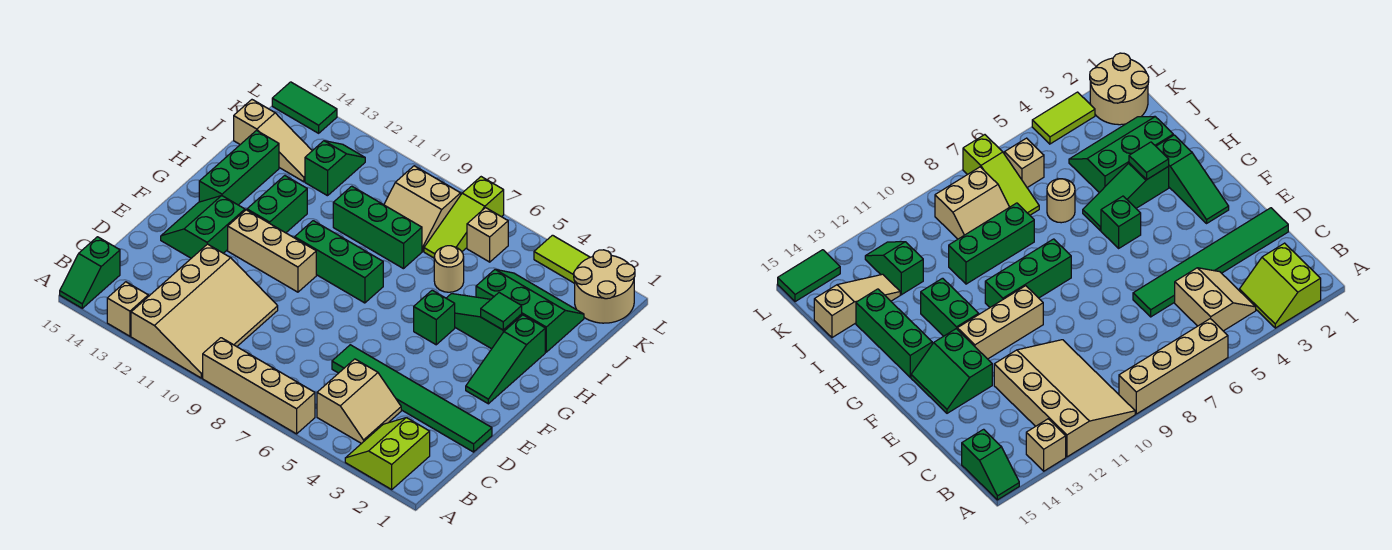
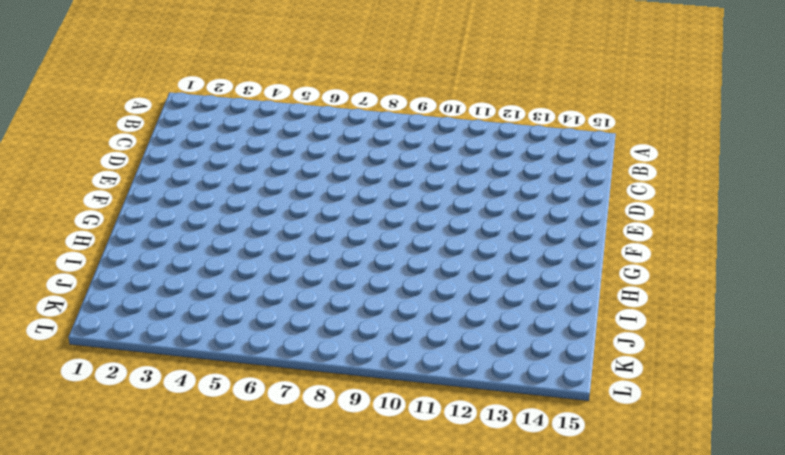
none -> lime 2x2 slope [345,418,430,489]
none -> tan 1x4 brick [203,338,315,434]
none -> tan 3x4 slope [131,244,278,378]

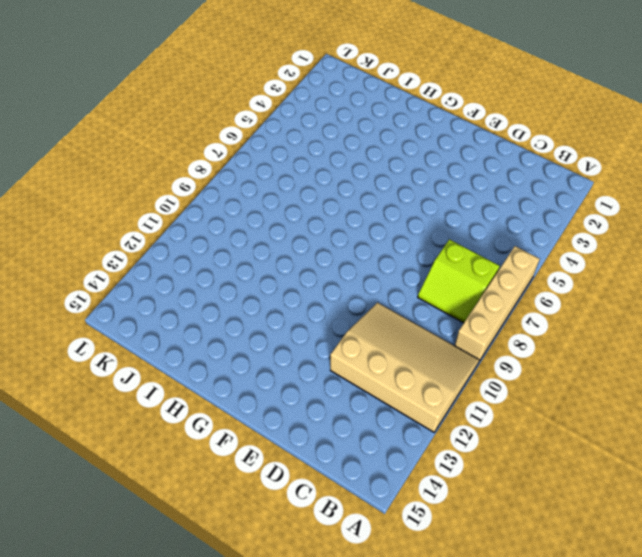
lime 2x2 slope [418,239,500,323] -> lime 2x2 slope moved to [345,418,430,489]
none -> tan 1x1 brick [107,282,148,336]
none -> green 1x2 slope [60,237,120,308]
none -> tan 2x2 slope [317,359,401,444]

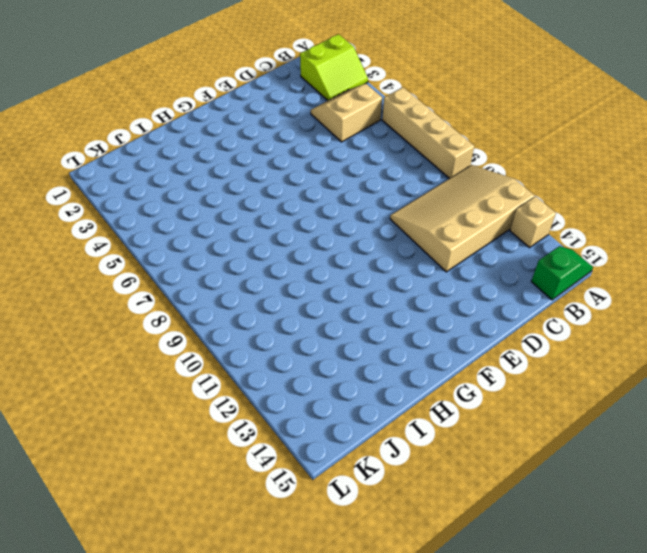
none -> green 1x6 tile [332,345,492,452]
none -> green 2x2 slope [161,196,245,258]
none -> green 1x3 slope [466,315,545,404]

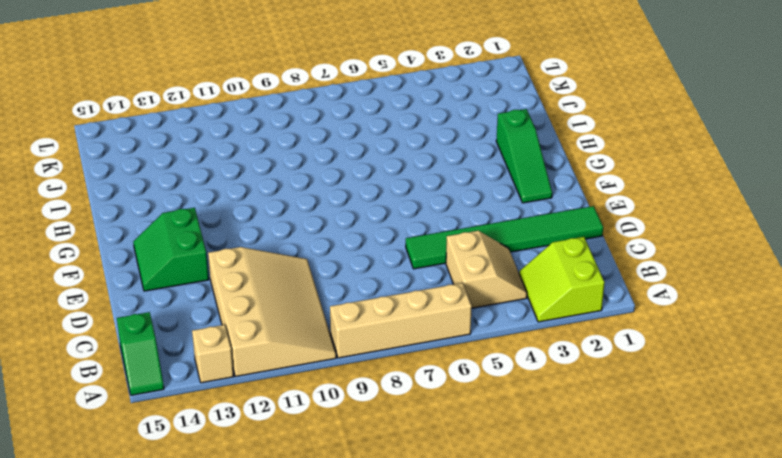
none -> tan 1x3 brick [228,210,316,292]
none -> green 1x1 brick [414,290,455,345]
none -> green 1x3 brick [295,221,383,303]

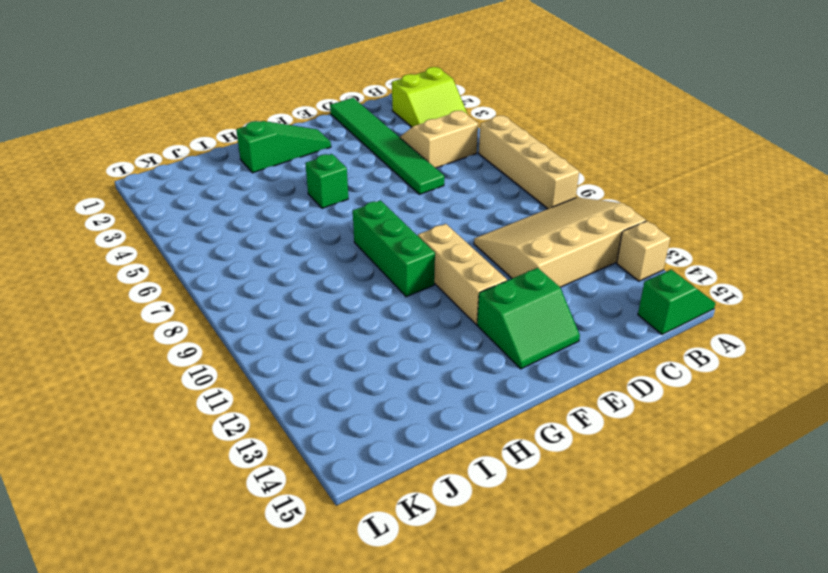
none -> green 1x2 brick [247,176,307,233]
none -> green 1x3 brick [199,131,279,205]
none -> green 1x3 slope [446,294,522,349]

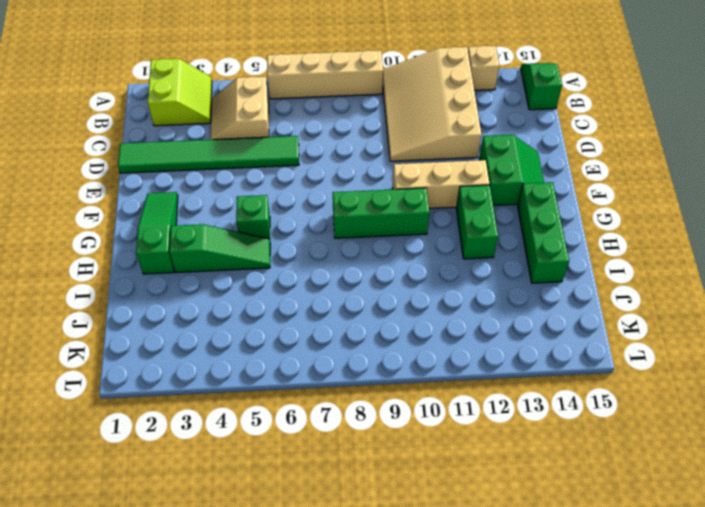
none -> green 2x3 slope [476,269,584,352]
none -> tan 1x1 round brick [434,246,464,292]
none -> green 1x3 brick [333,186,422,269]

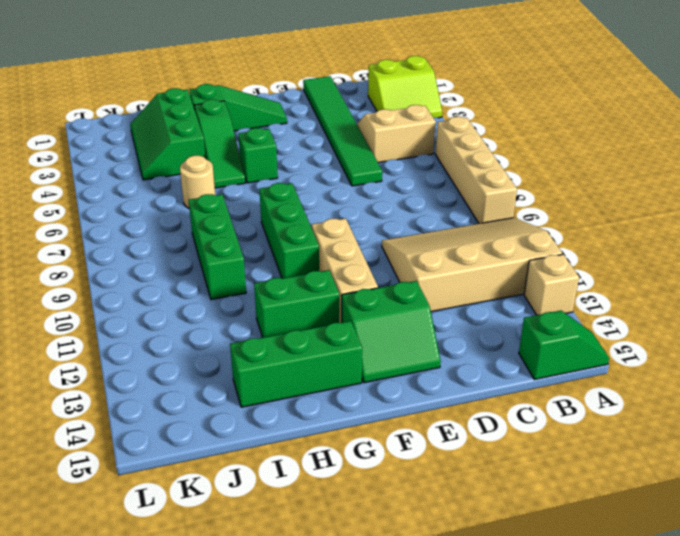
none -> lime 1x3 slope [424,177,504,258]
none -> tan 2x2 slope [384,166,461,251]
none -> green 1x2 slope [305,141,365,196]

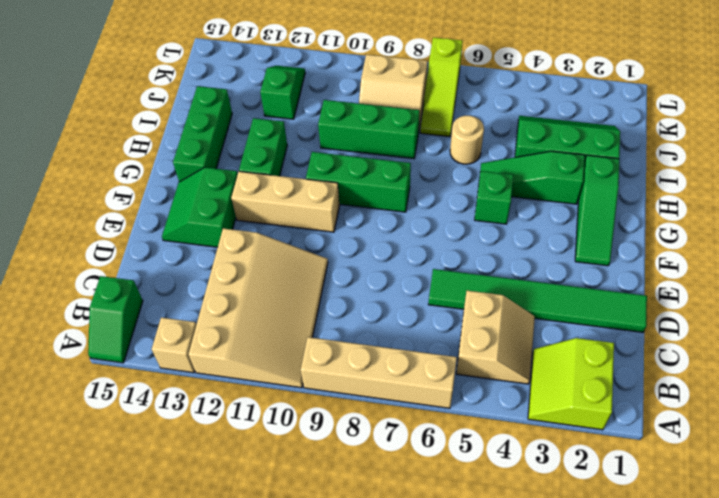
none -> tan 1x3 slope [234,100,312,182]
none -> tan 2x2 round brick [574,250,635,323]
none -> tan 1x1 brick [467,208,508,262]

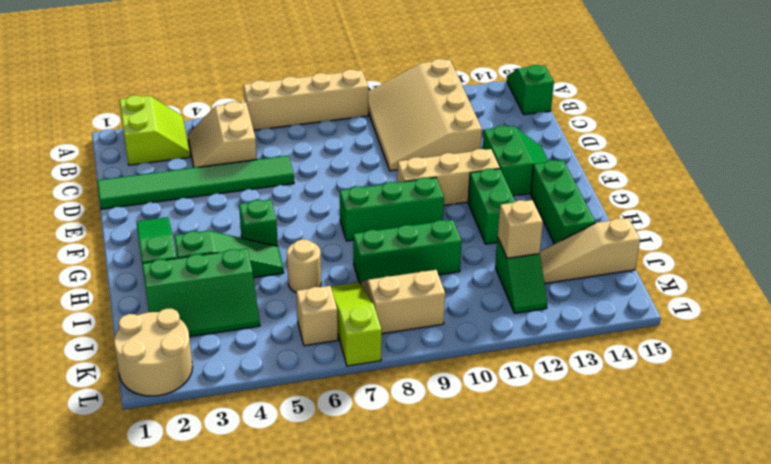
tan 1x1 brick [498,200,543,258] -> tan 1x1 brick moved to [107,282,148,336]
none -> lime 1x2 tile [534,235,590,283]
none -> green 1x2 tile [272,82,337,133]
none -> green 1x1 tile [481,293,522,330]

